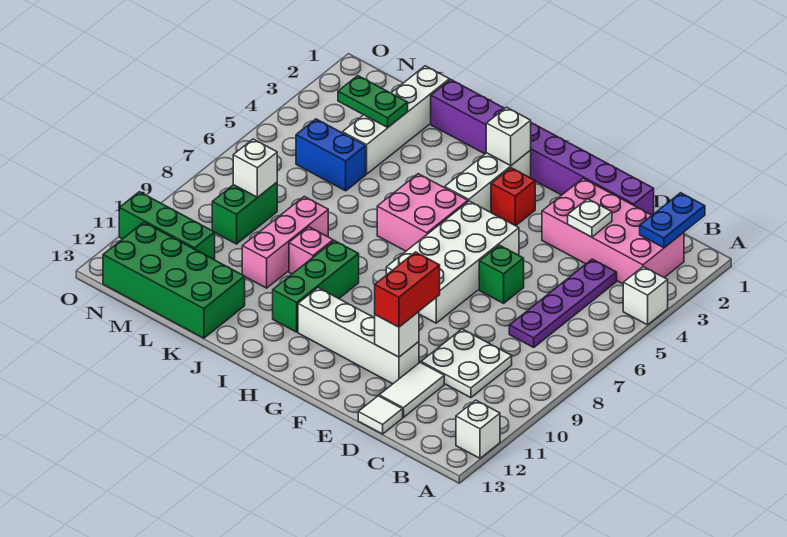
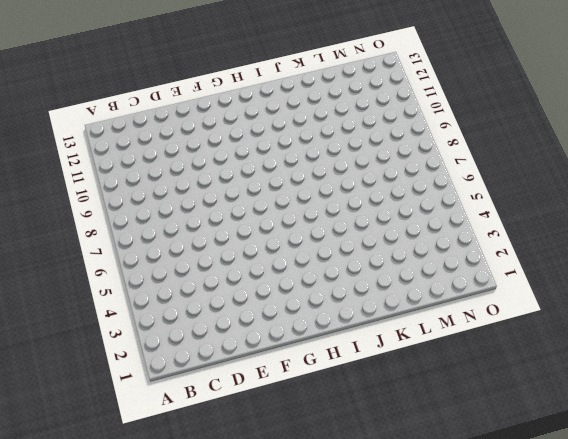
none -> white 1x1 brick [623,267,668,325]
none -> white 1x1 brick [456,400,500,458]
none -> pink 2x4 brick [542,179,684,284]

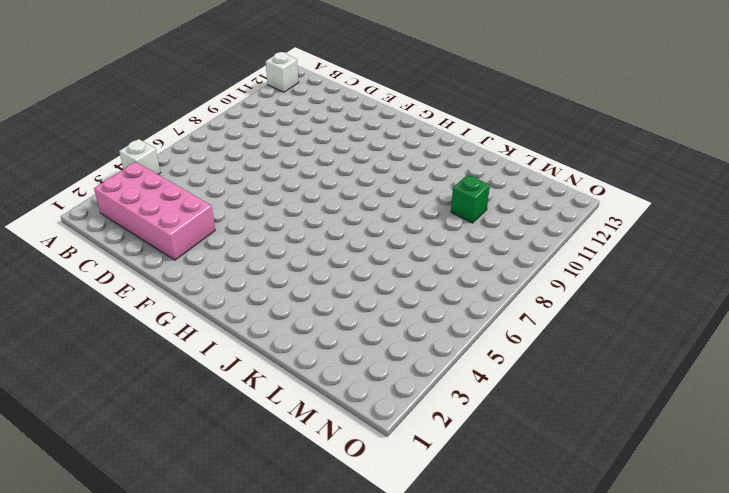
green 1x1 brick [451,174,490,223] -> green 1x1 brick moved to [479,245,524,303]
none -> purple 1x4 plate [509,259,617,347]
none -> white 2x2 plate [421,329,512,398]
none -> purple 1x8 brick [431,80,654,215]

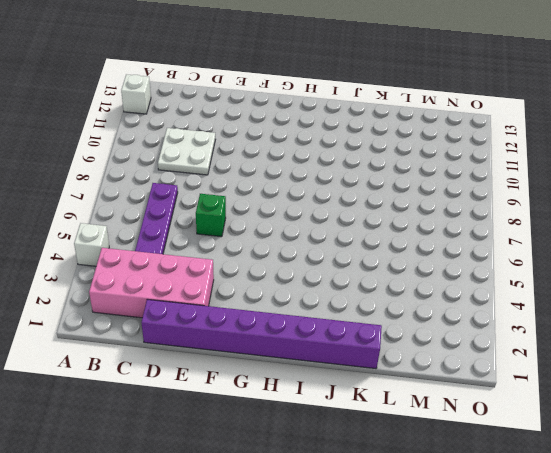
none -> white 1x2 tile [379,362,444,417]
none -> white 1x1 tile [358,396,403,434]
none -> white 1x4 brick [298,288,419,384]

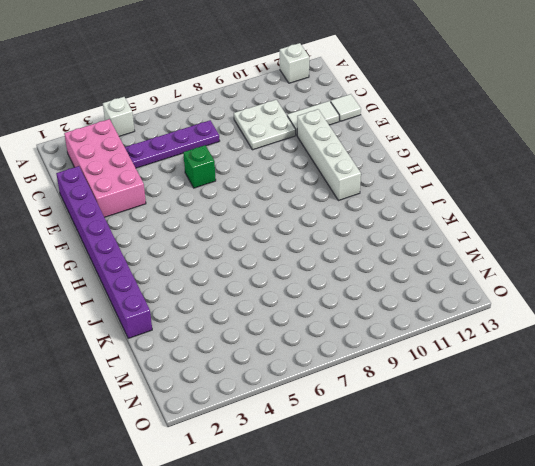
none -> white 2x4 brick [386,201,519,323]
none -> red 1x1 brick [491,168,535,226]
none -> white 1x3 brick [445,150,531,212]

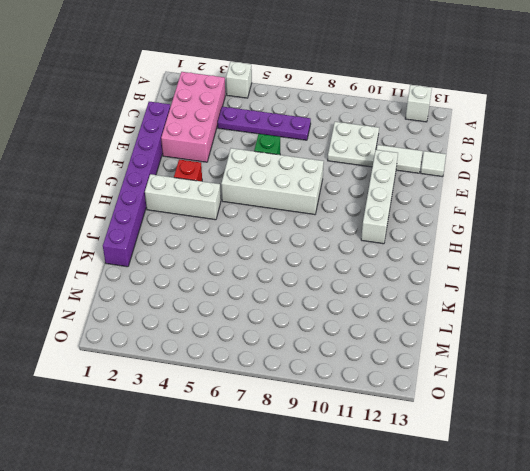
none -> pink 2x2 brick [377,174,468,251]
none -> green 1x3 brick [273,241,359,332]
none -> pink 1x1 brick [289,227,333,274]

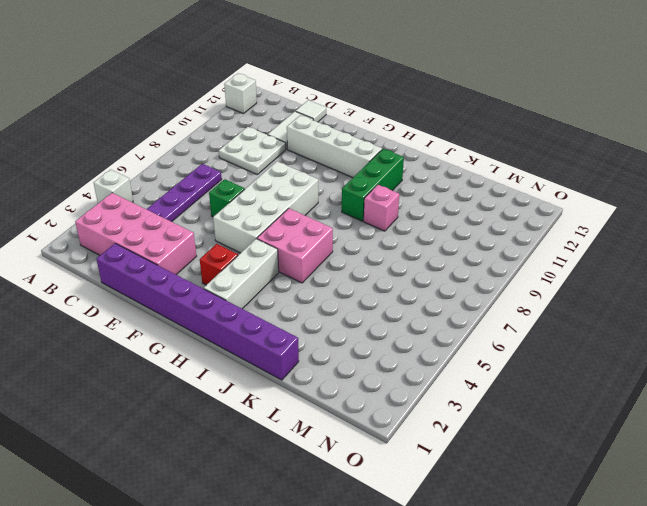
none -> pink 1x3 brick [242,196,328,288]
none -> green 2x4 brick [103,222,245,338]
none -> white 1x4 brick [342,66,450,174]

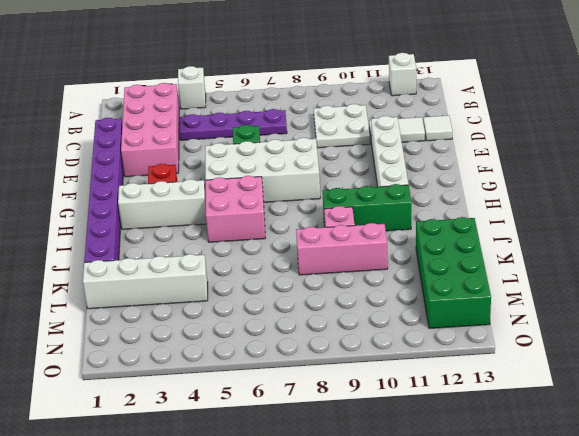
none -> blue 1x2 brick [296,119,366,191]
none -> green 1x2 brick [212,182,277,244]
none -> green 1x3 brick [119,192,215,260]

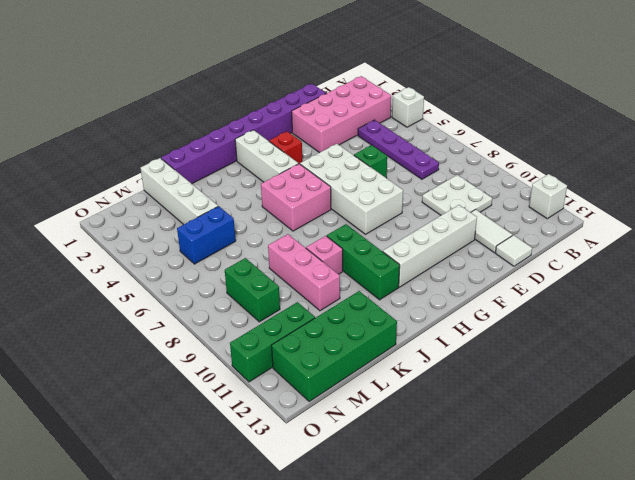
none -> blue 1x2 plate [640,193,705,248]
none -> white 1x1 plate [568,199,612,237]
none -> white 1x1 brick [375,312,419,357]

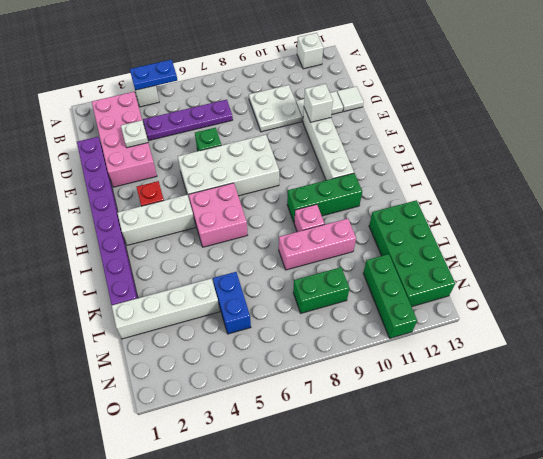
blue 1x2 plate [130,60,177,90] -> blue 1x2 plate moved to [640,193,705,248]
none -> white 1x1 brick [486,107,531,165]
none -> green 1x2 plate [338,76,408,127]
none -> white 1x1 brick [233,139,277,197]

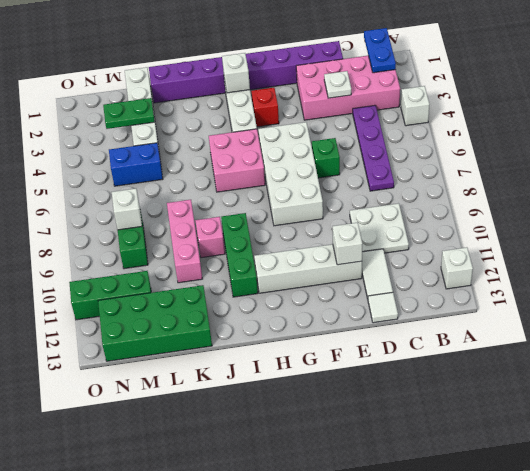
none -> red 1x2 brick [375,252,440,327]

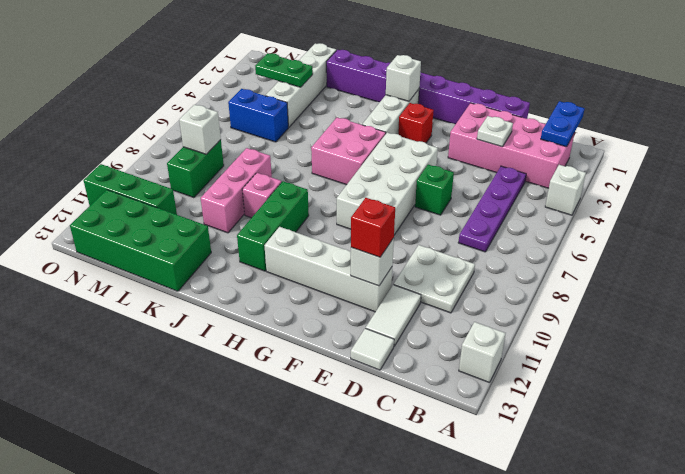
red 1x1 brick [351,198,395,257] -> red 1x2 brick [375,252,440,327]

